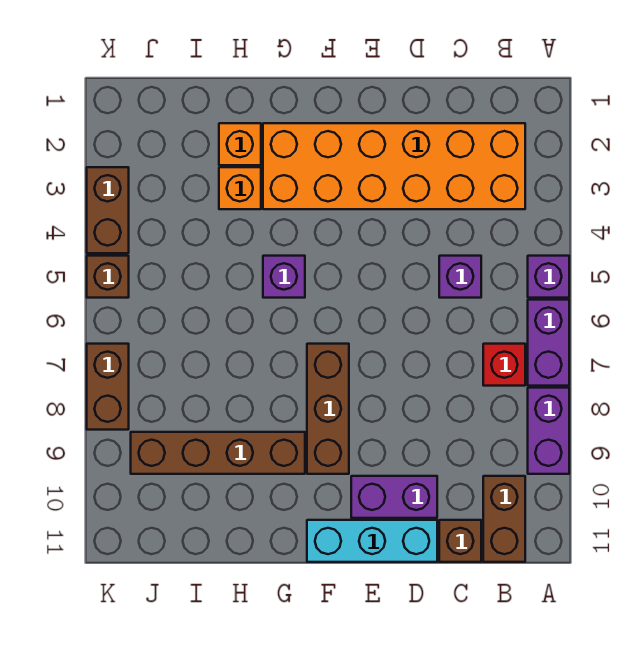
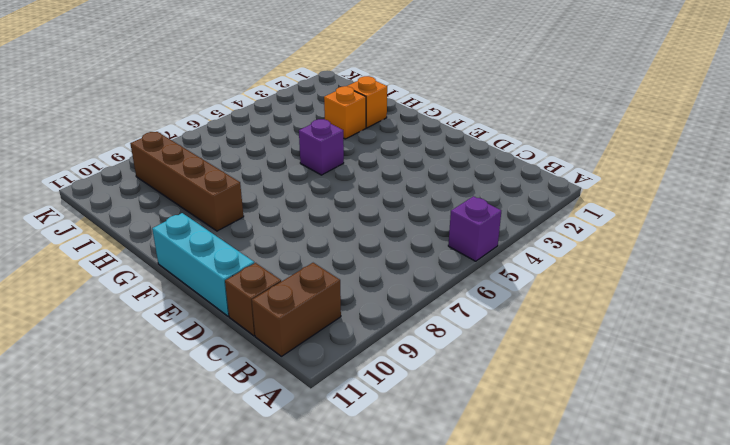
none -> purple 1x2 brick [528,300,569,386]
none -> purple 1x2 brick [528,388,569,474]
none -> orange 2x6 brick [263,123,525,209]

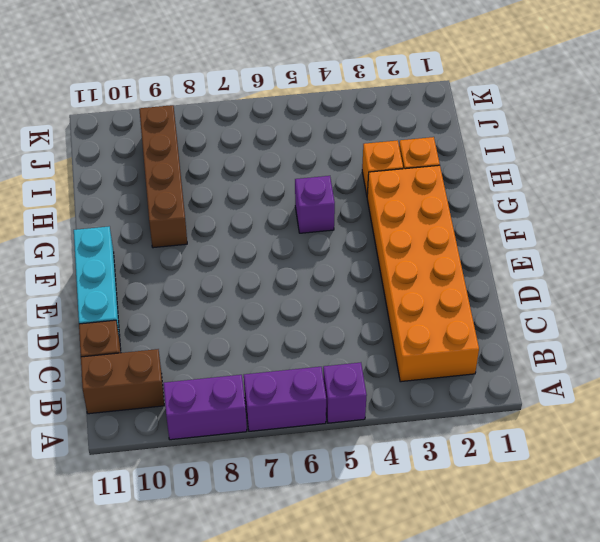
none -> red 1x1 brick [483,344,525,386]
none -> purple 1x1 brick [439,256,481,298]
none -> purple 1x2 brick [351,476,437,518]

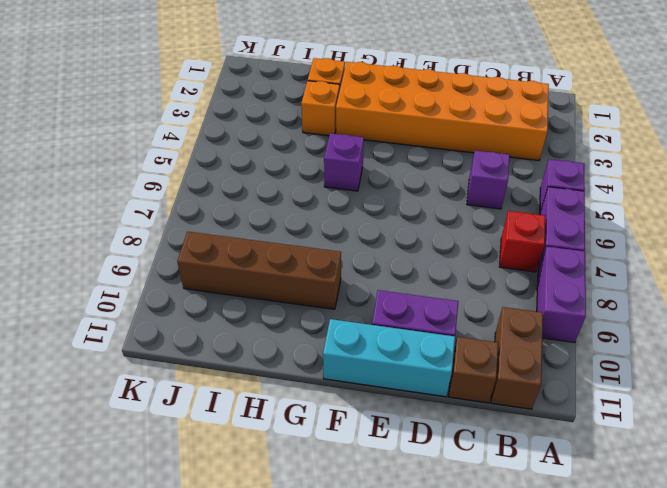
none -> brown 1x3 brick [307,344,349,474]
none -> brown 1x2 brick [87,167,129,253]
none -> brown 1x1 brick [87,256,129,298]

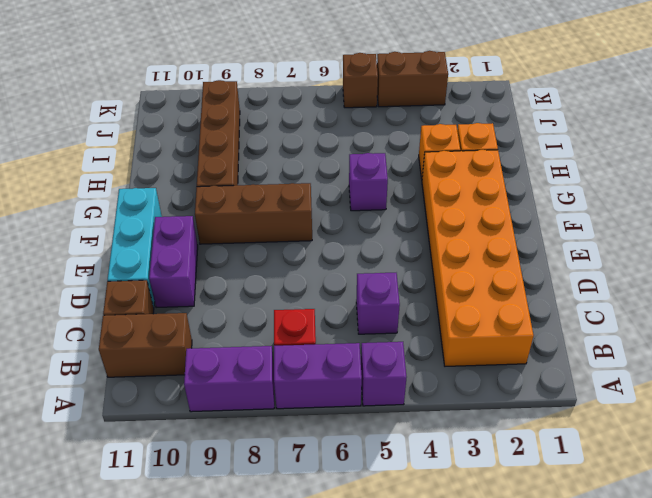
none -> brown 1x2 brick [87,344,129,430]

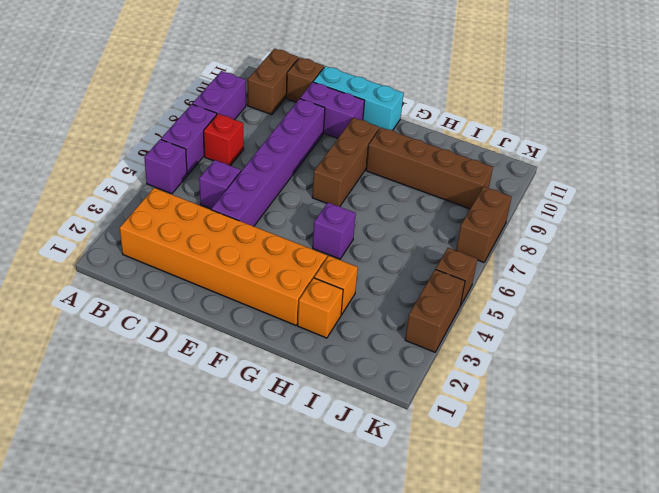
purple 1x6 brick [211,99,325,226] -> none

